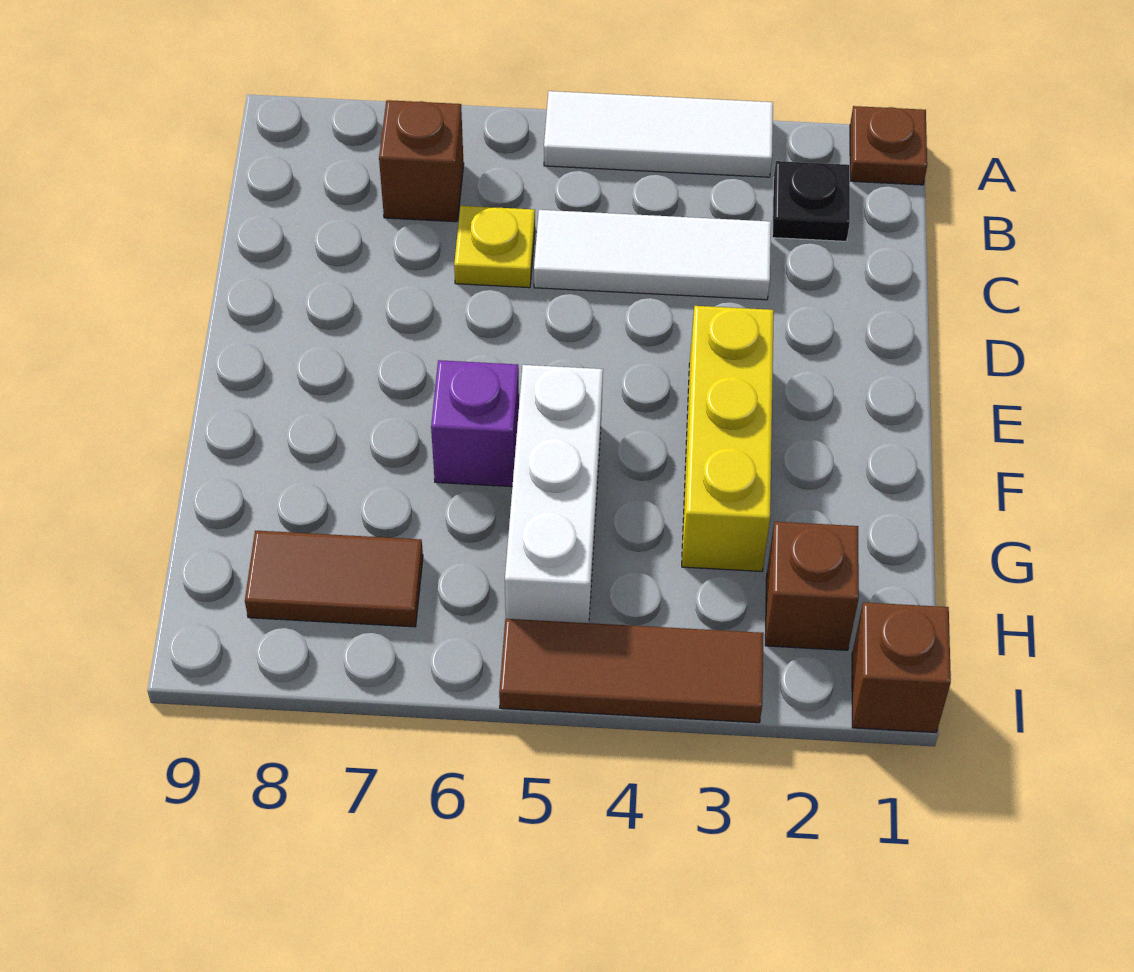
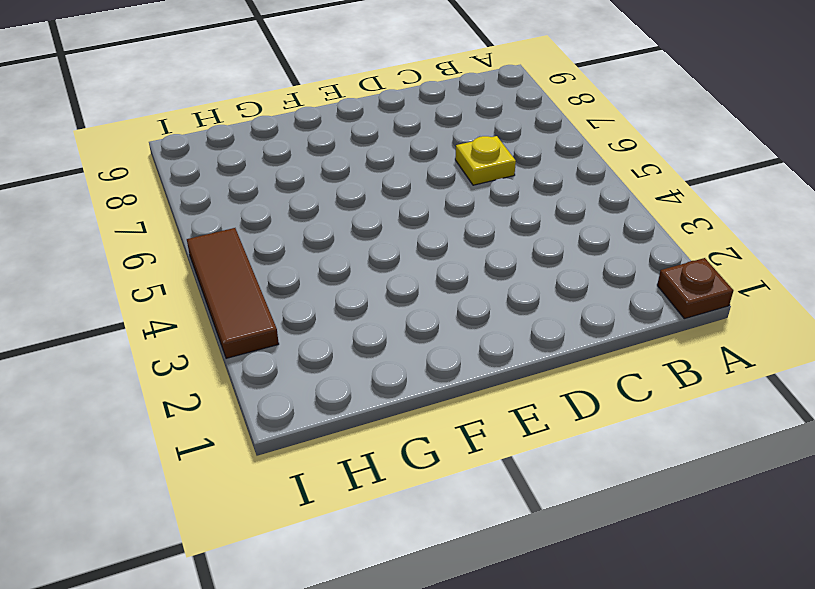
none -> white 1x3 tile [544,91,773,177]
none -> black 1x1 plate [772,161,850,241]
none -> brown 1x1 brick [379,100,464,222]

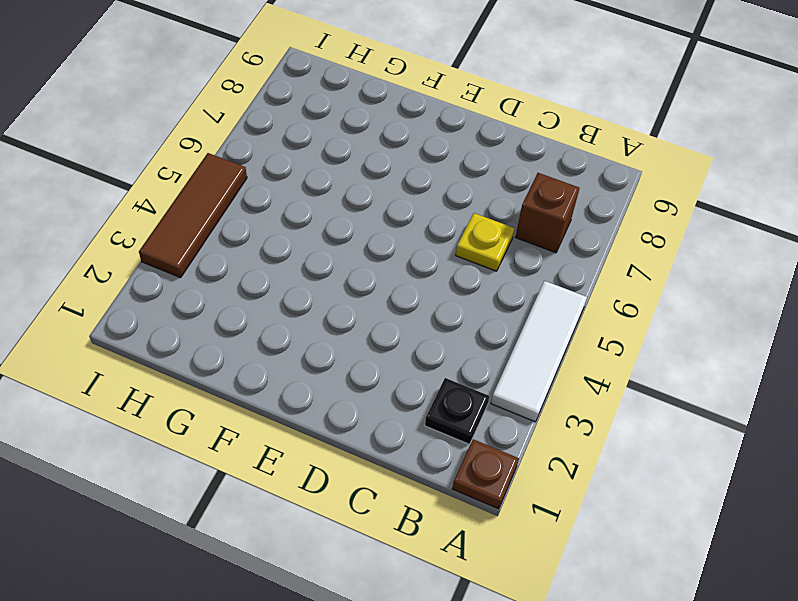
none -> white 1x3 tile [534,210,771,300]
none -> yellow 1x3 brick [682,306,774,571]
none -> white 1x3 brick [505,365,603,623]

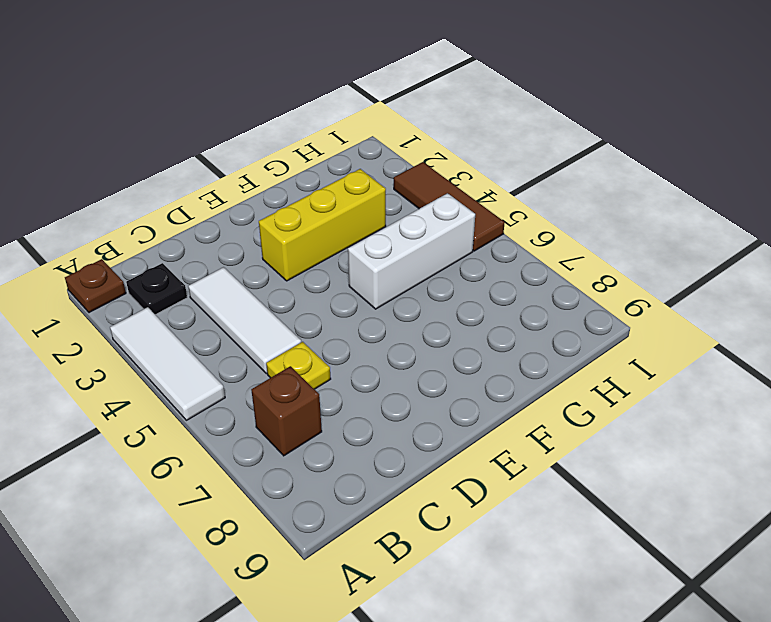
none -> purple 1x1 brick [431,360,519,487]
none -> brown 1x1 brick [765,522,859,650]
none -> brown 1x2 tile [245,531,423,627]

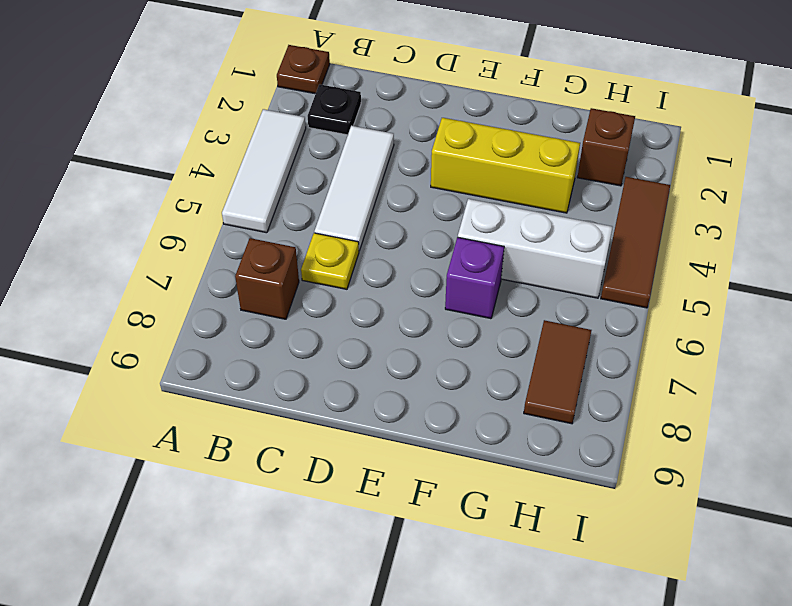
none -> brown 1x1 brick [852,602,951,732]

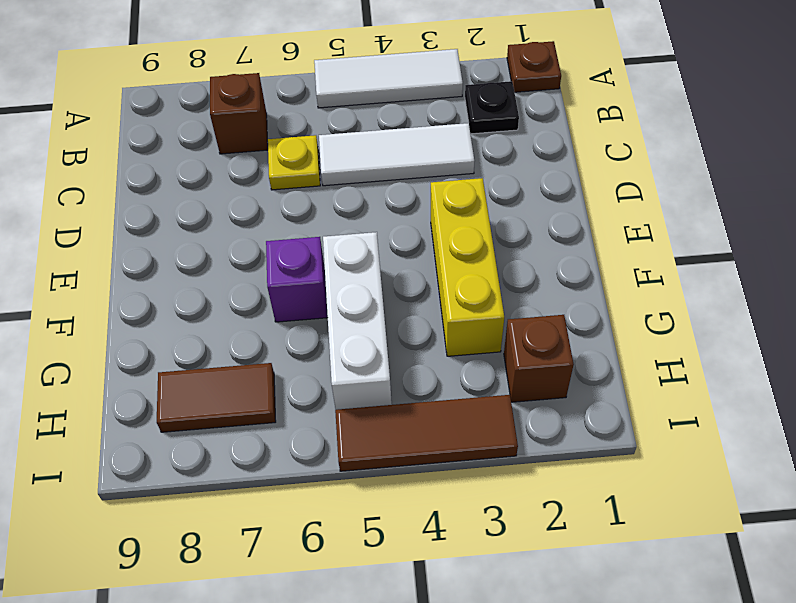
none -> brown 1x1 brick [852,602,951,732]

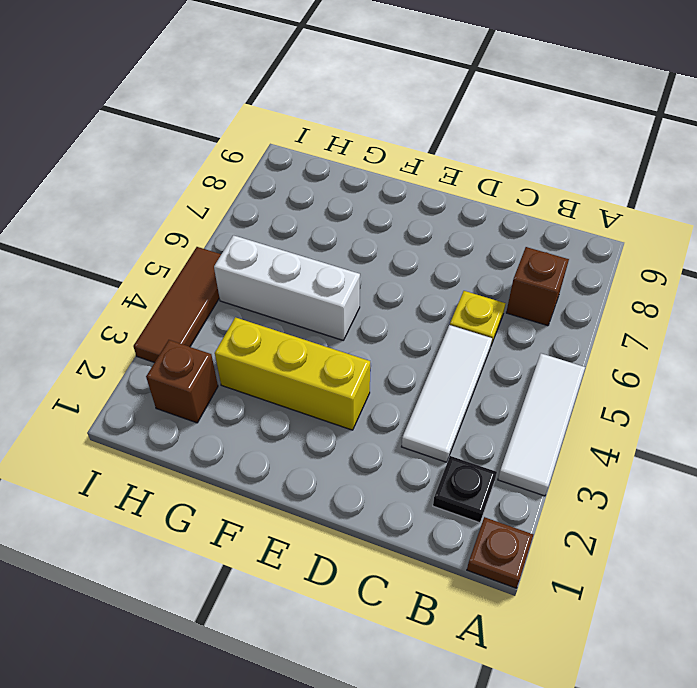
none -> purple 1x1 brick [431,360,519,487]
none -> brown 1x2 tile [245,531,423,627]
none -> brown 1x1 brick [852,602,951,732]

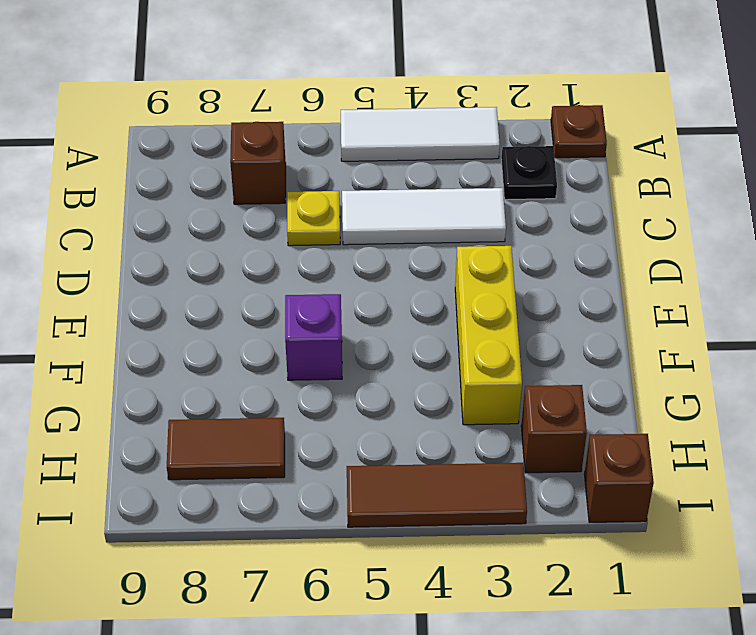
none -> white 1x3 brick [505,365,603,623]

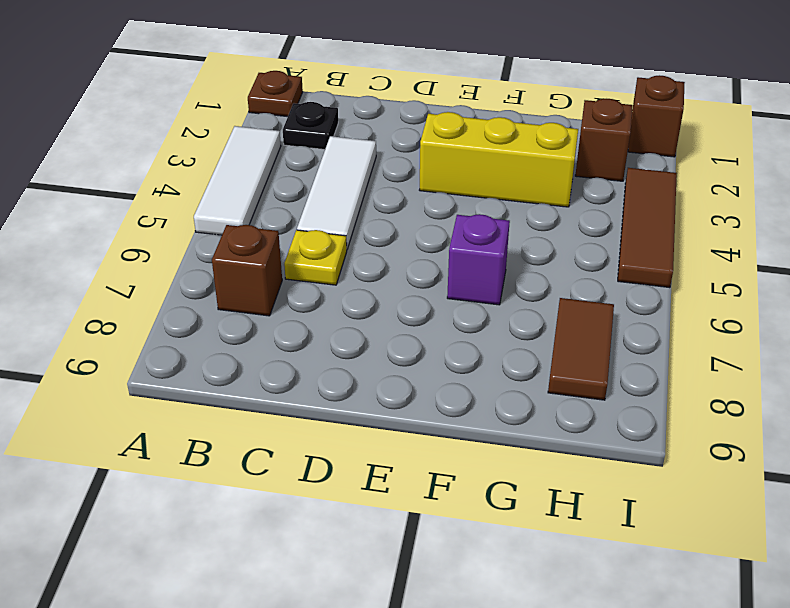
none -> white 1x3 brick [505,365,603,623]

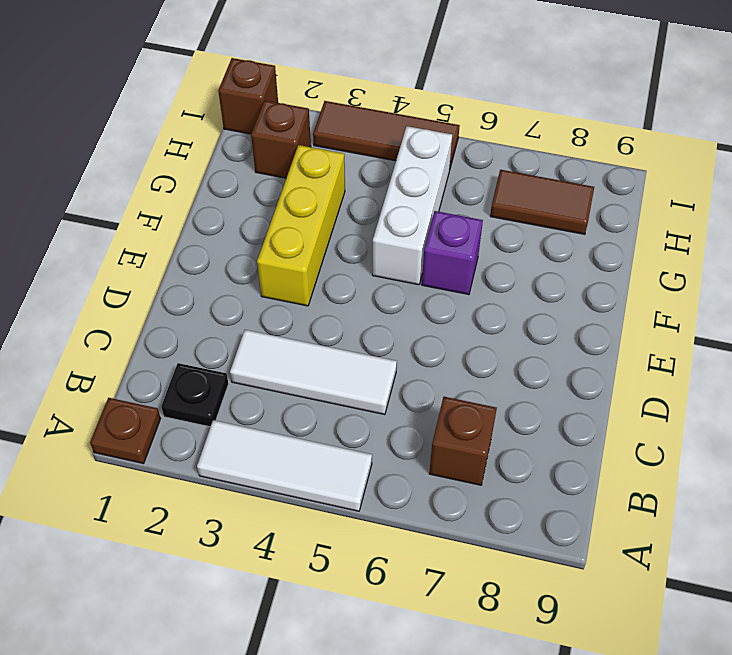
none -> yellow 1x1 plate [454,206,535,288]

